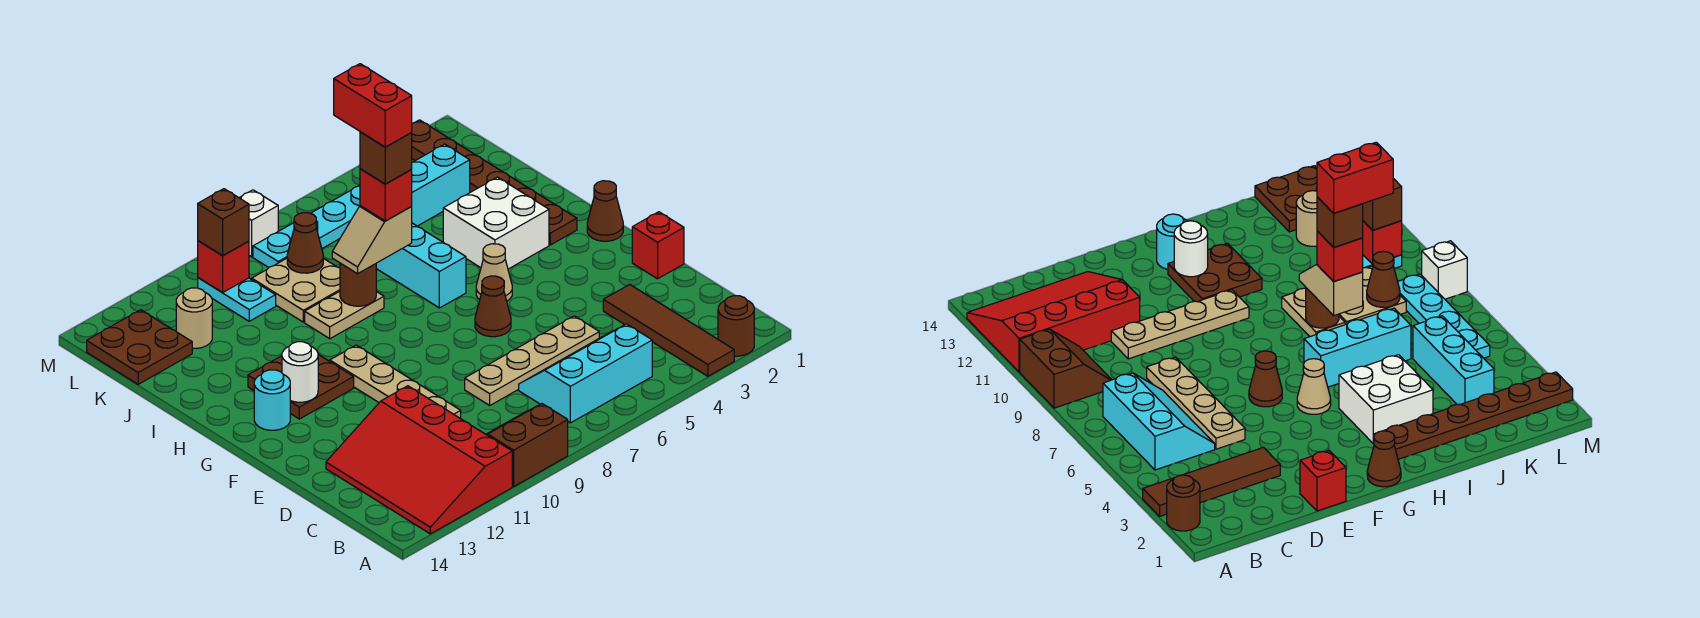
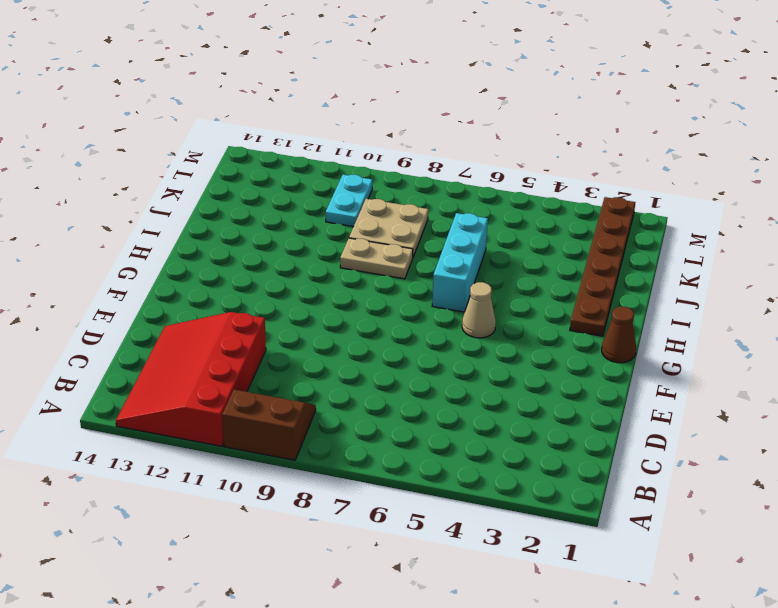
none -> brown 1x1 round brick [718,296,754,356]
none -> brown 1x4 tile [603,284,734,376]
none -> cyan 2x3 slope [519,324,652,423]
none -> tan 1x4 plate [465,316,599,405]

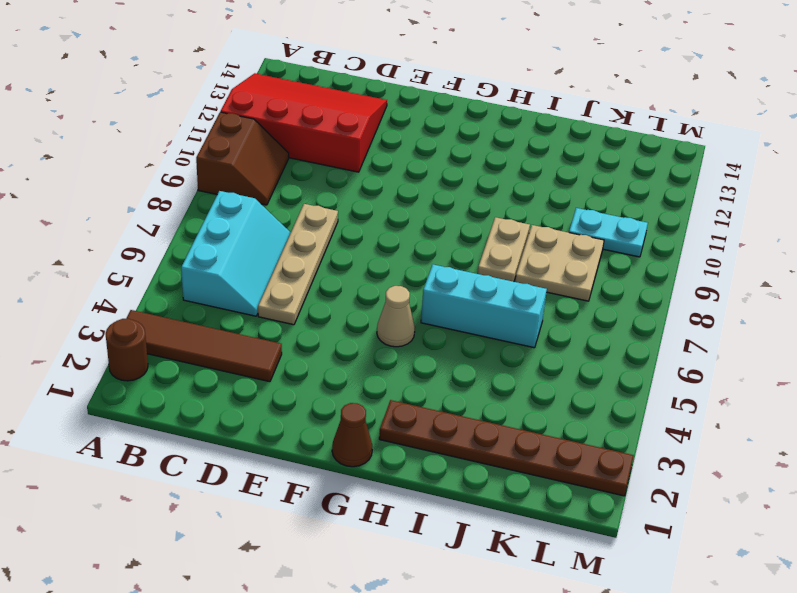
none -> tan 1x4 plate [330,345,461,419]
none -> red 1x1 brick [632,212,684,279]
none -> brown 1x1 cone [475,276,511,337]
none -> brown 2x2 plate [248,355,354,419]

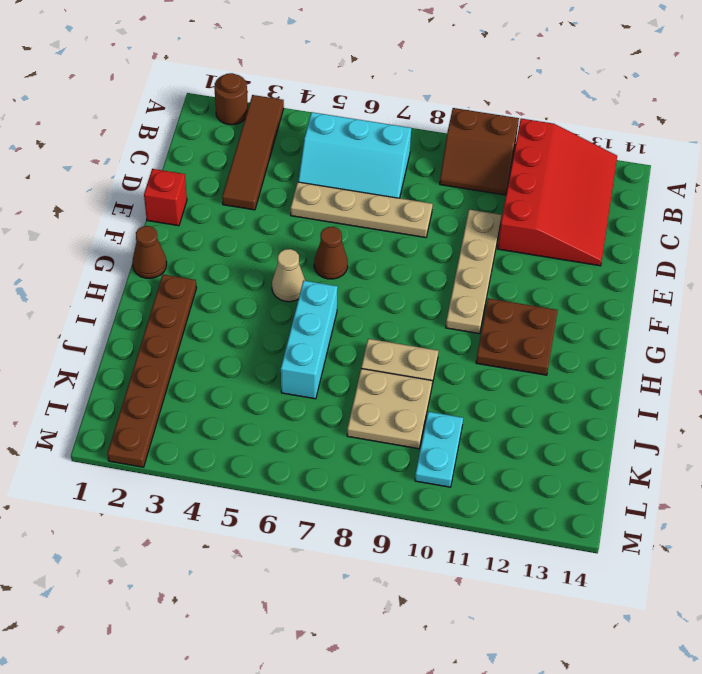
none -> cyan 1x1 round brick [254,370,290,430]
none -> white 2x2 brick [443,177,549,269]
none -> cyan 1x3 brick [411,144,470,226]
none -> tan 1x1 round brick [176,288,212,348]

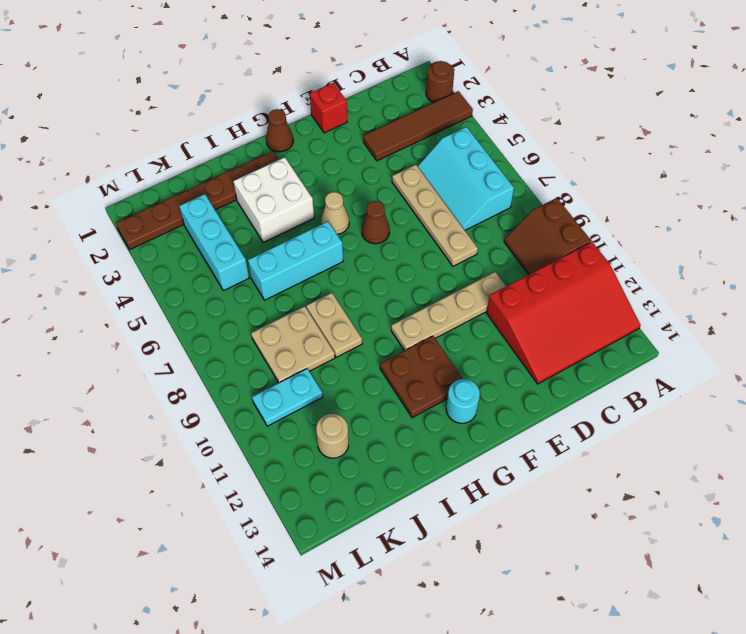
none -> brown 2x2 plate [87,310,192,384]
none -> cyan 1x4 plate [253,186,360,267]
none -> white 1x1 brick [239,190,278,257]
none -> white 1x1 round brick [282,342,318,402]

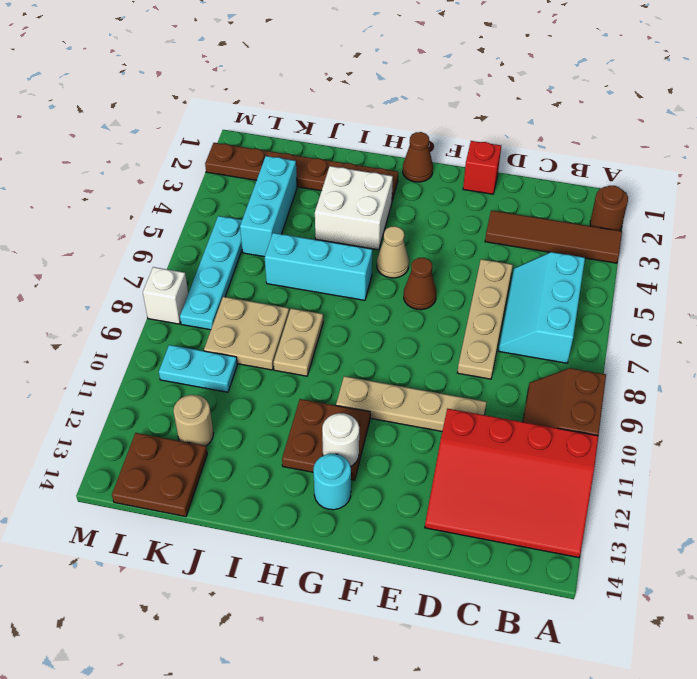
none -> brown 1x1 round brick [340,263,376,306]
none -> brown 1x1 cone [287,213,323,273]
none -> red 1x1 brick [198,241,249,293]
none -> tan 1x2 slope [332,206,412,274]

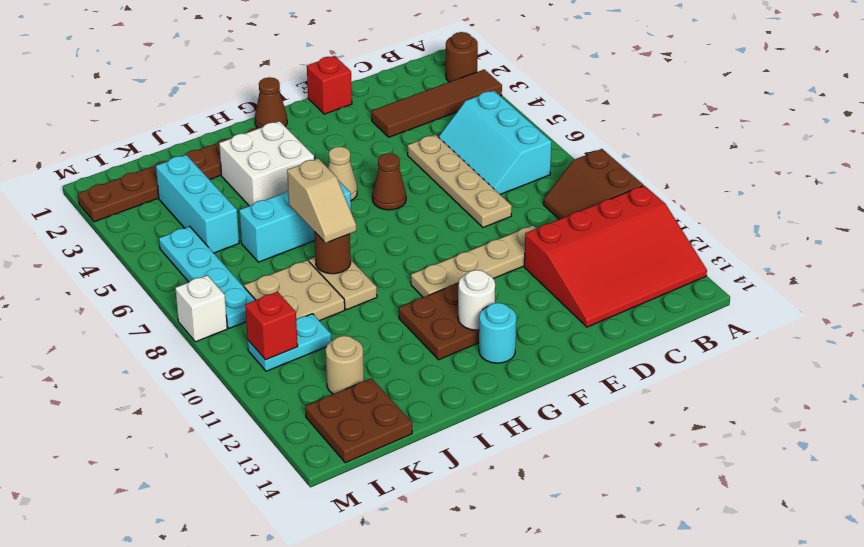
none -> brown 1x1 cone [287,213,323,273]
none -> brown 1x1 brick [198,189,249,256]
none -> red 1x1 brick [360,169,412,221]
none -> brown 1x1 brick [360,132,412,184]

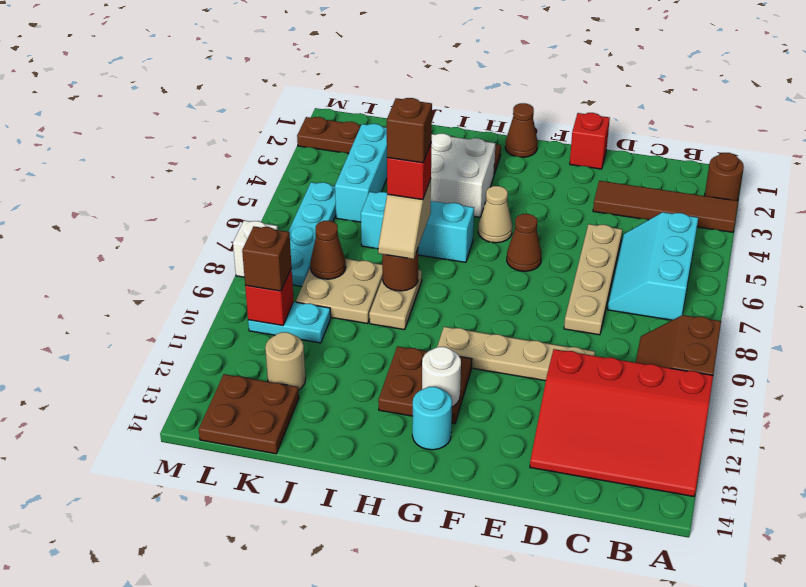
none -> red 1x2 brick [334,64,412,147]

